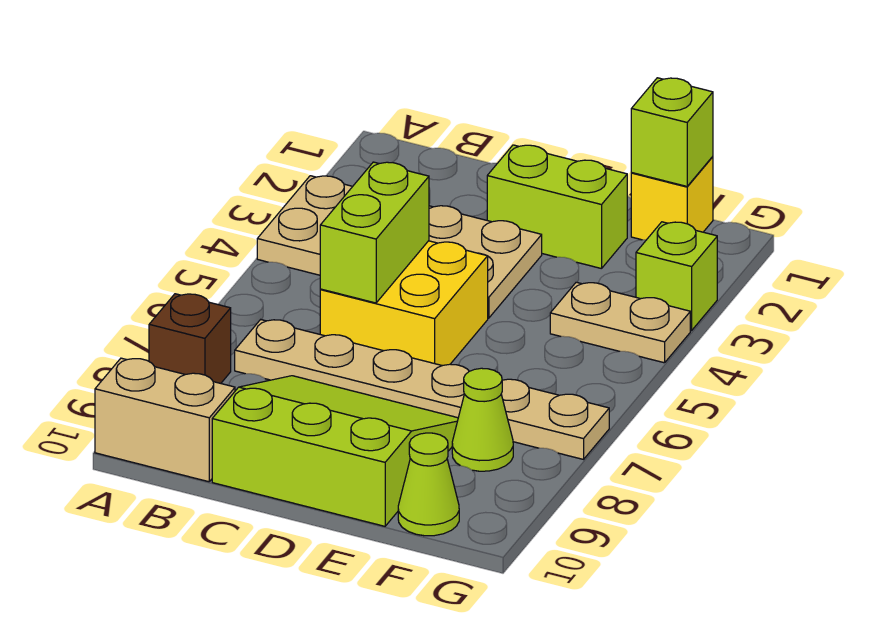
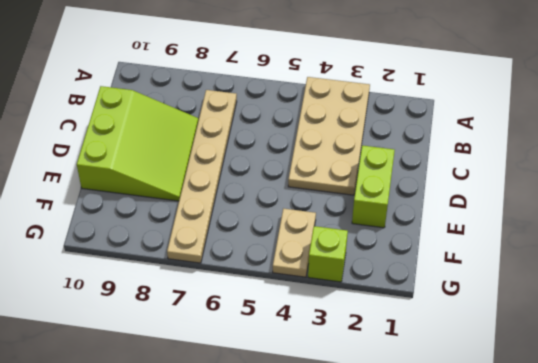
none -> brown 1x1 brick [149,294,231,383]
none -> tan 1x2 brick [95,358,235,482]
none -> yellow 2x2 brick [320,241,488,366]

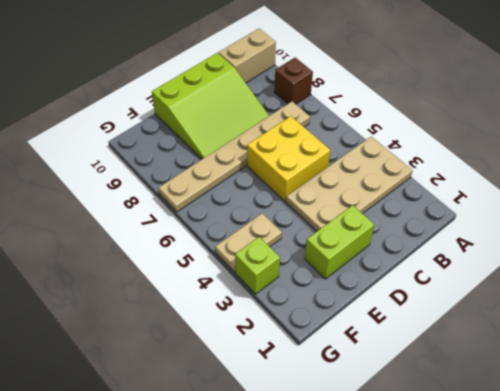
none -> yellow 1x1 brick [631,157,713,240]
none -> lime 1x1 cone [452,368,513,471]
none -> lime 1x1 cone [398,433,459,536]

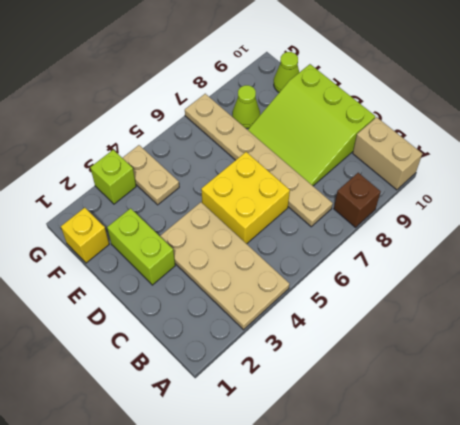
none -> lime 1x2 brick [320,162,429,303]
none -> lime 1x1 brick [631,78,713,186]

